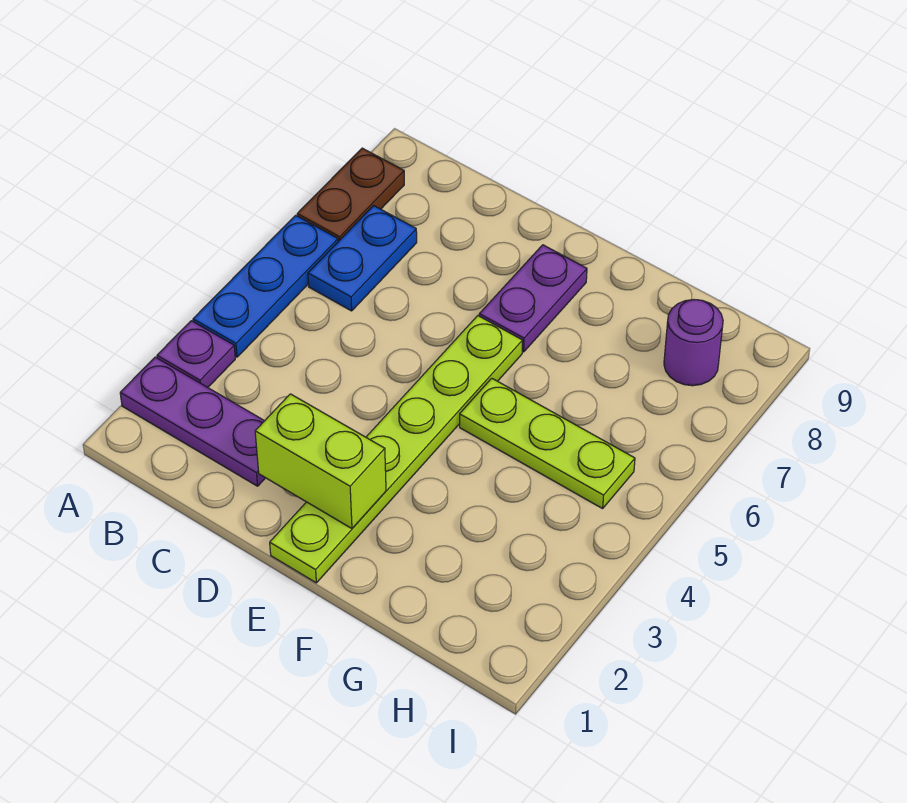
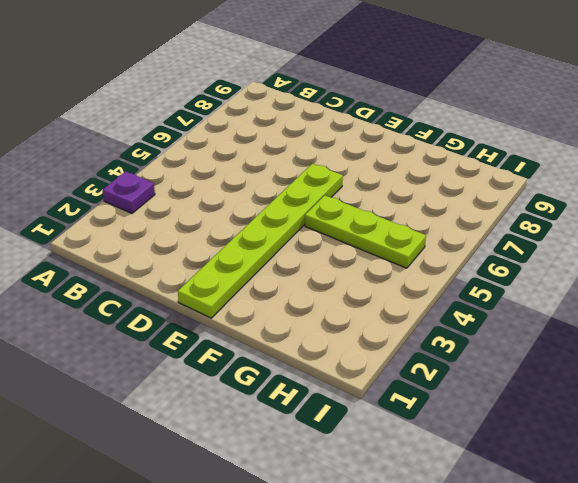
none -> purple 1x3 plate [120,357,265,486]
none -> blue 1x3 plate [193,215,338,357]

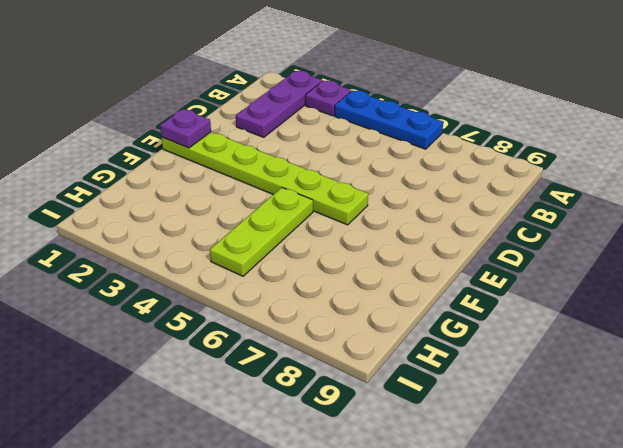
purple 1x1 plate [160,109,211,148] -> none
none -> brown 1x2 plate [297,148,404,241]
none -> blue 1x2 plate [308,206,417,311]

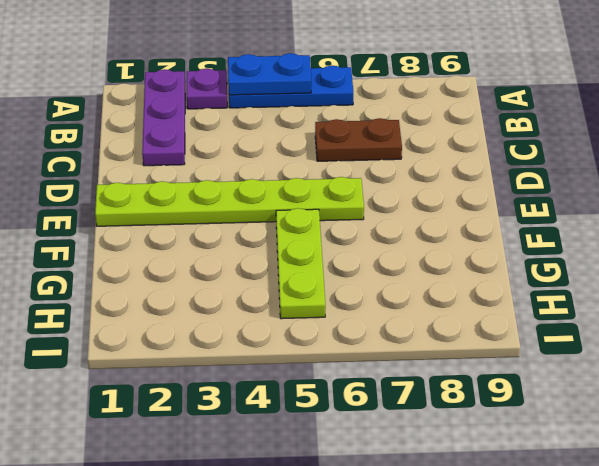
blue 1x2 plate [228,53,311,95] -> blue 1x2 plate moved to [308,206,417,311]
brown 1x2 plate [315,118,402,161] -> brown 1x2 plate moved to [297,148,404,241]
none -> purple 1x2 plate [479,245,587,352]
none -> purple 1x1 round brick [664,300,723,386]

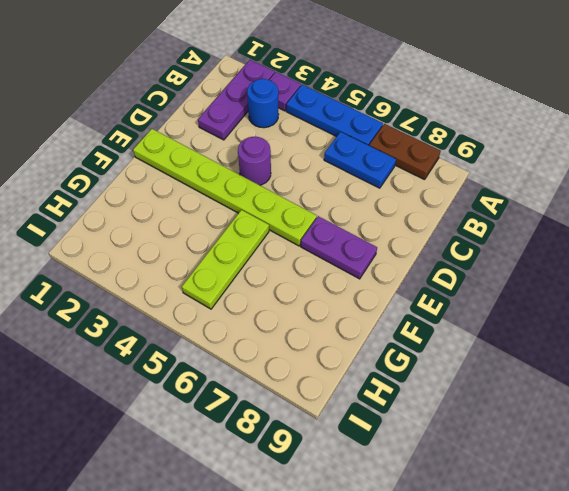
blue 1x1 round brick [247,79,279,128] -> none
purple 1x1 round brick [238,137,271,185] -> purple 1x1 round brick moved to [664,300,723,386]
none -> lime 1x2 brick [255,394,386,529]

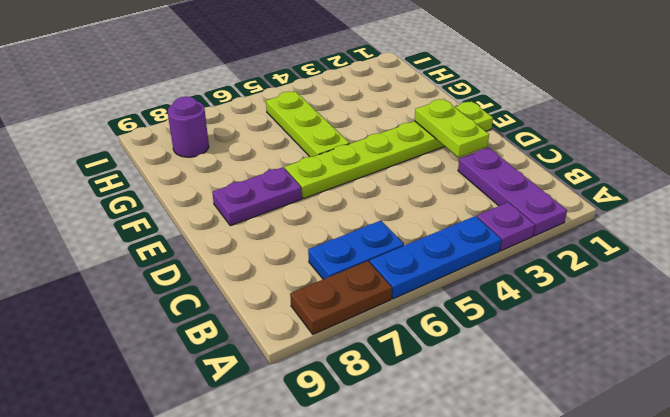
lime 1x2 plate [415,99,489,157] -> lime 1x2 brick [255,394,386,529]

